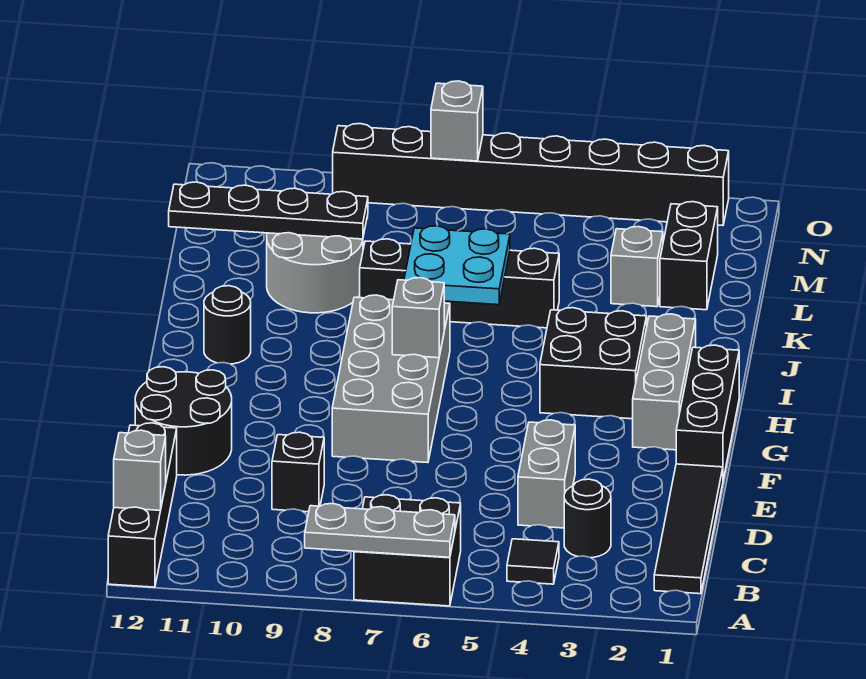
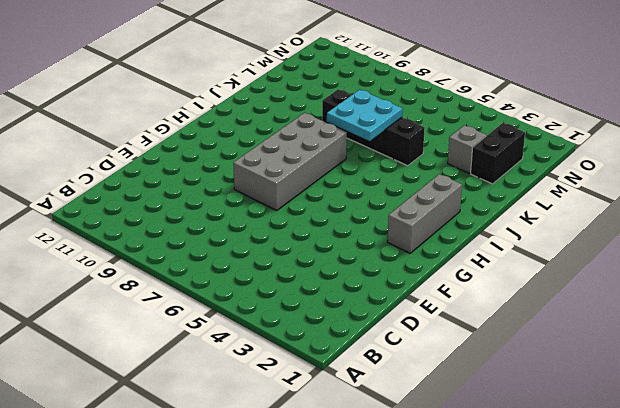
none -> black 2x2 brick [354,495,461,606]
none -> black 1x4 brick [108,423,177,587]
none -> black 1x4 tile [654,464,723,594]

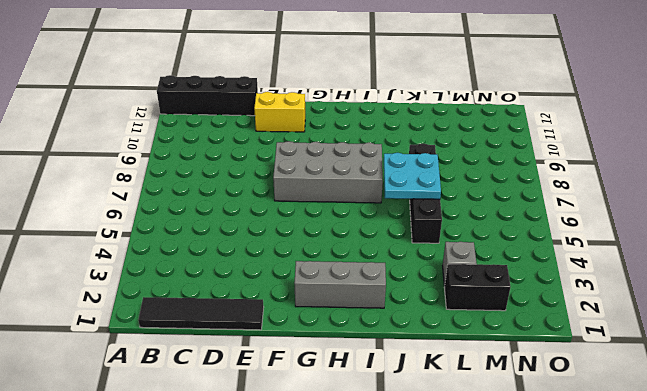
yellow 1x2 brick [254,92,305,132] -> black 2x2 round brick [135,367,232,475]
none -> black 2x2 brick [354,495,461,606]
none -> black 1x1 tile [507,539,559,584]
none -> black 1x1 round brick [564,479,611,558]

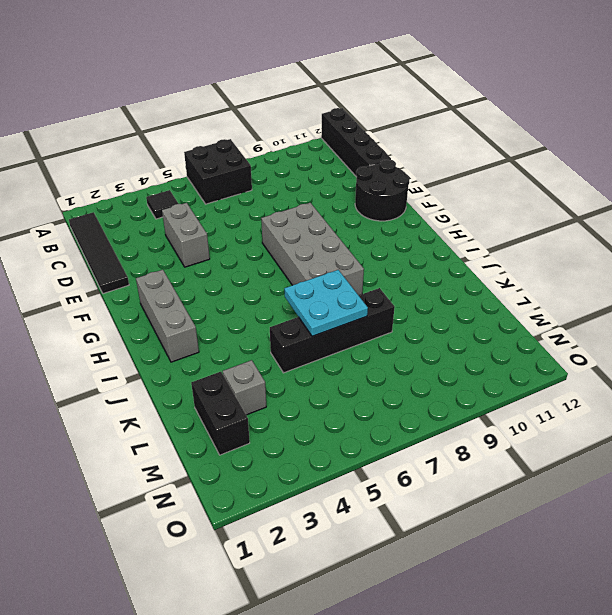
none -> black 1x1 round brick [564,479,611,558]
none -> black 1x1 brick [272,432,324,512]
none -> black 1x3 brick [676,345,739,479]

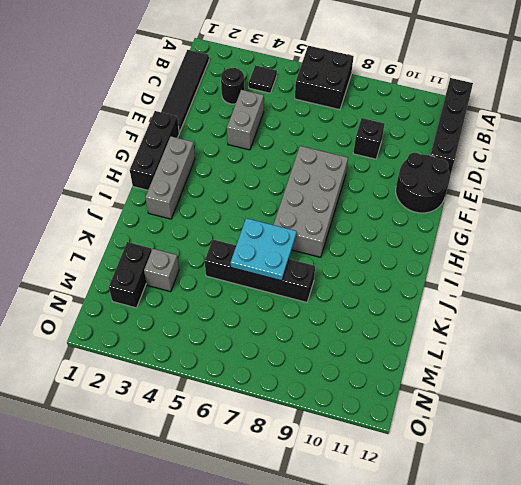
none -> black 2x2 brick [540,308,647,419]
none -> black 1x1 round brick [204,286,251,364]
none -> grey 2x2 round brick [267,233,363,313]

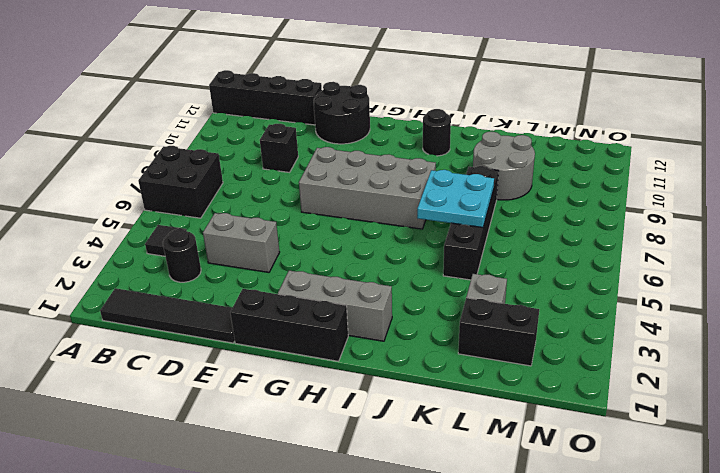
none -> black 2x2 brick [540,308,647,419]
none -> black 1x8 brick [333,124,729,226]
none -> grey 1x3 plate [305,504,455,557]

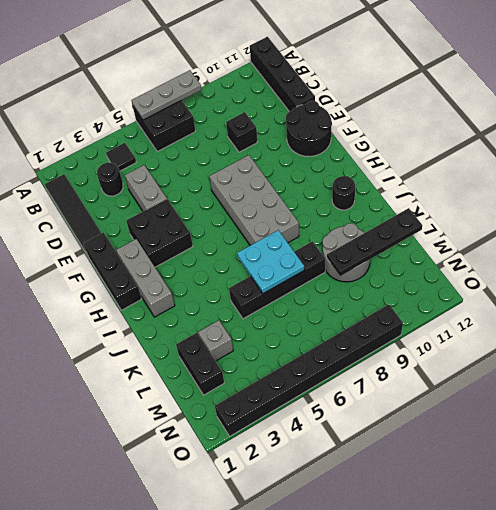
black 2x2 brick [126,199,193,267] -> black 2x2 brick moved to [540,308,647,419]
none -> grey 1x1 brick [114,430,166,510]
none -> grey 1x1 brick [392,278,444,358]
none -> grey 1x1 brick [431,81,483,161]

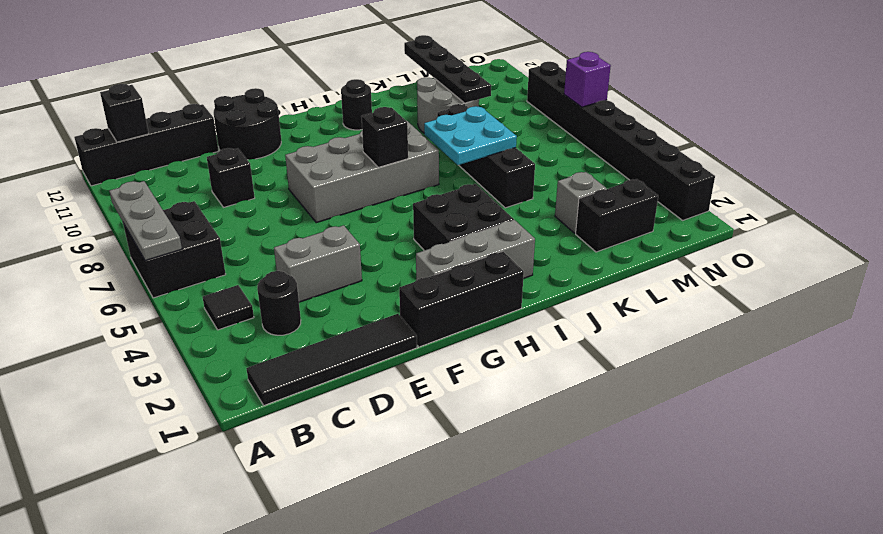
black 1x1 brick [100,84,149,142] -> grey 1x1 brick [114,430,166,510]
black 1x1 brick [362,107,408,167] -> grey 1x1 brick [392,278,444,358]
purple 1x1 brick [564,52,611,107] -> grey 1x1 brick [431,81,483,161]

